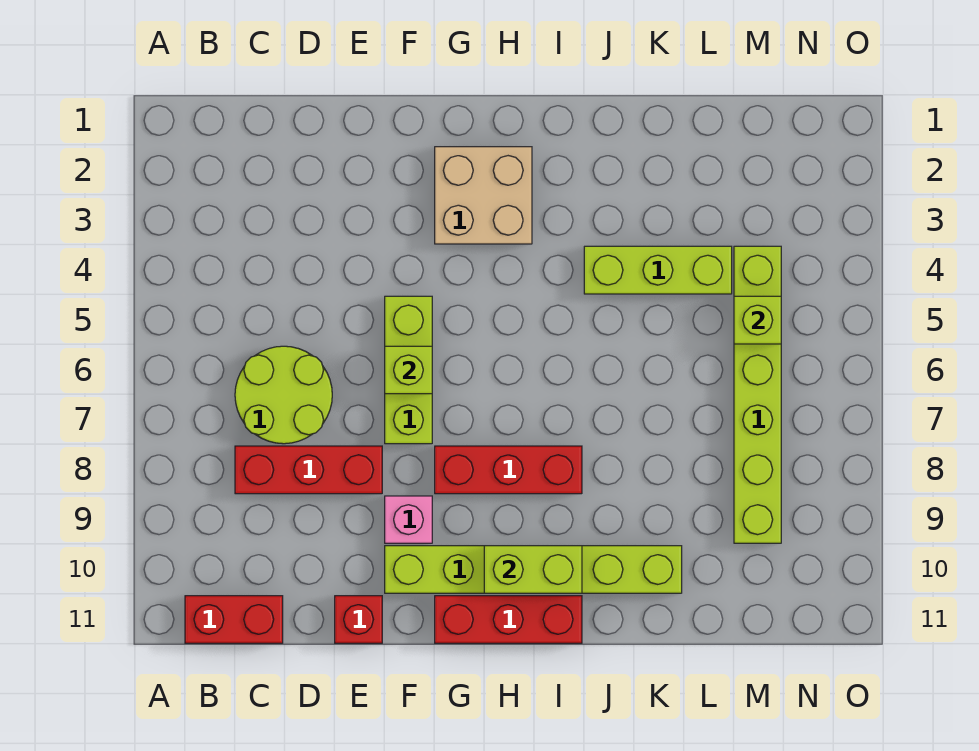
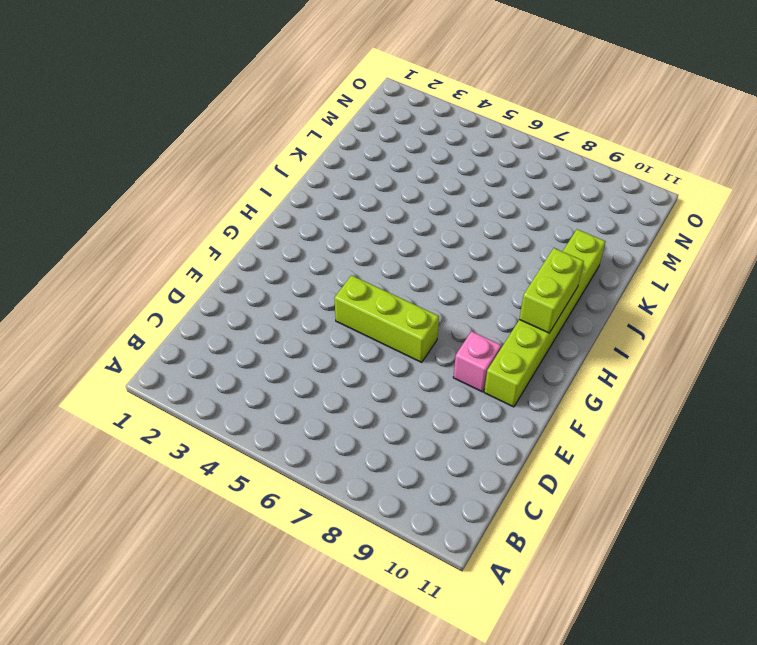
none -> red 1x2 brick [185,596,283,643]
none -> lime 2x2 round brick [235,346,332,444]
none -> red 1x3 brick [235,446,382,494]

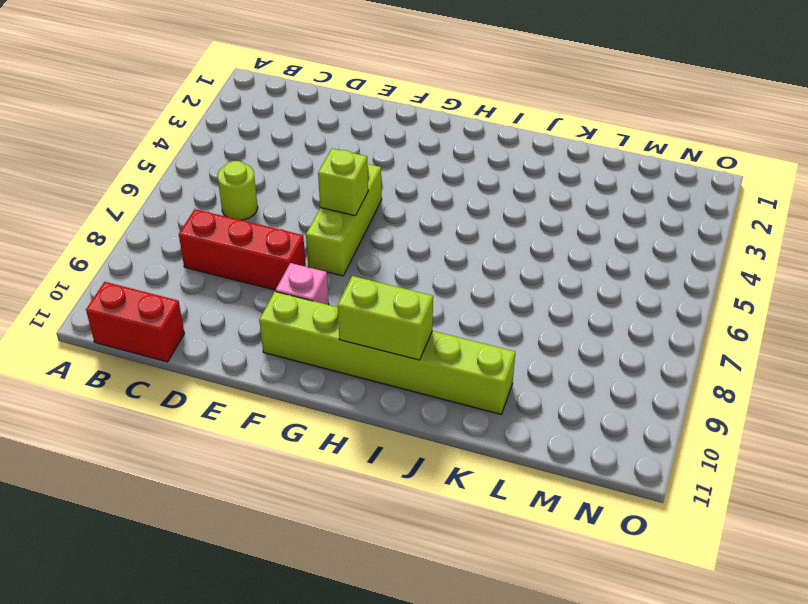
lime 1x1 round brick [217,161,258,220] -> lime 2x2 round brick [235,346,332,444]
none -> red 1x1 brick [335,596,382,643]
none -> tan 2x2 brick [435,147,532,244]
none -> red 1x3 brick [435,446,582,494]

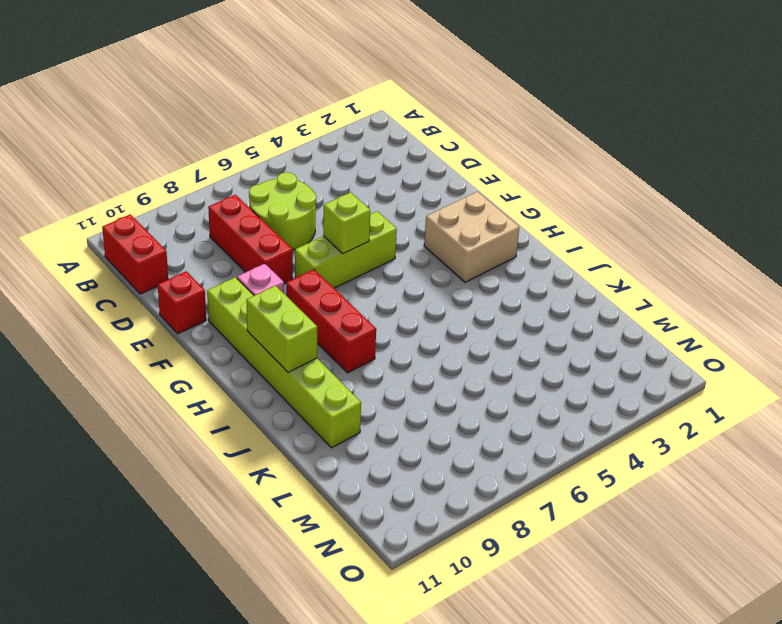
none -> red 1x3 brick [435,596,582,643]
none -> lime 1x3 brick [584,246,732,294]
none -> lime 1x6 brick [734,246,781,543]

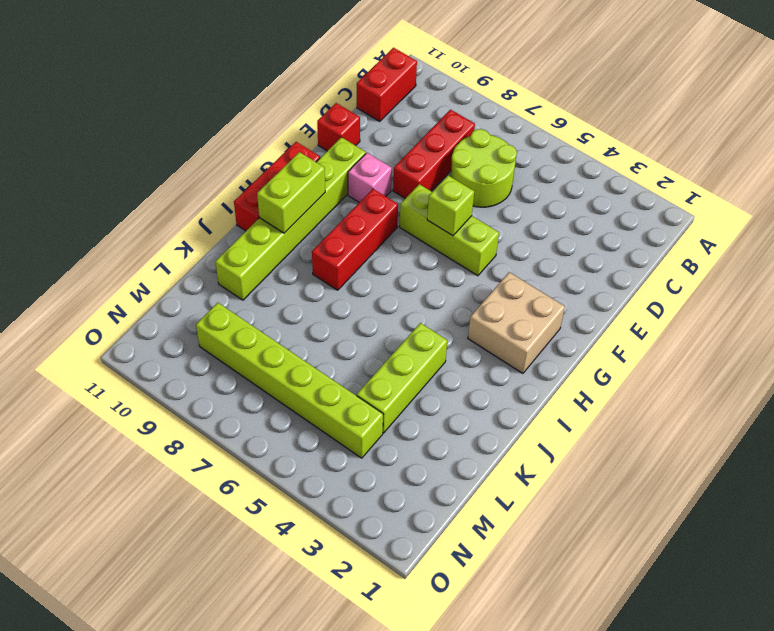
none -> lime 1x1 brick [734,296,781,344]

